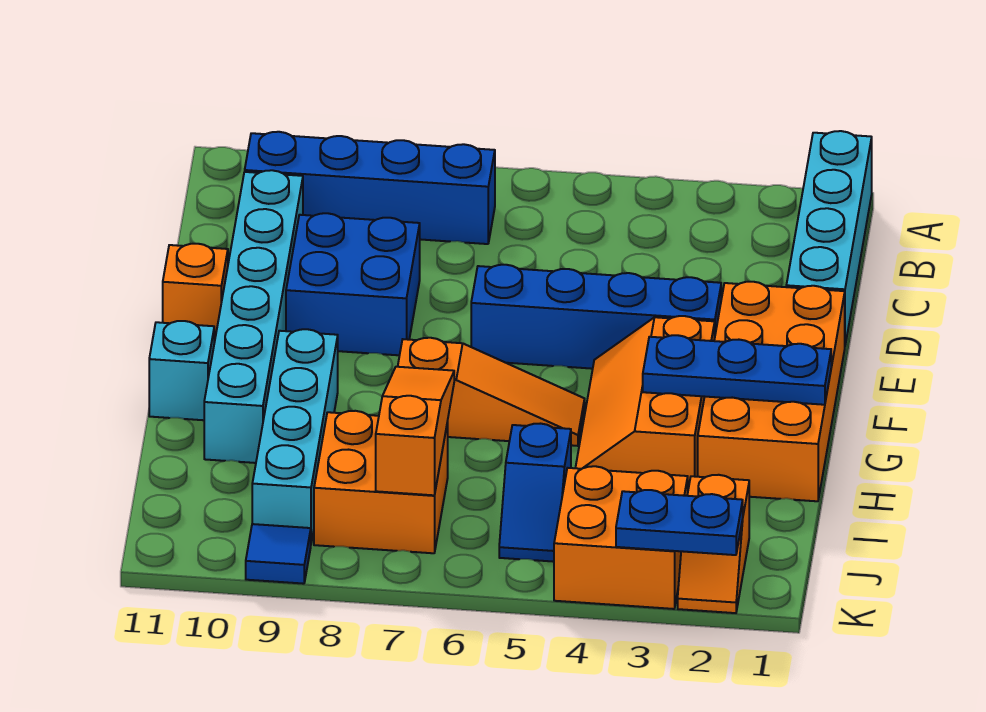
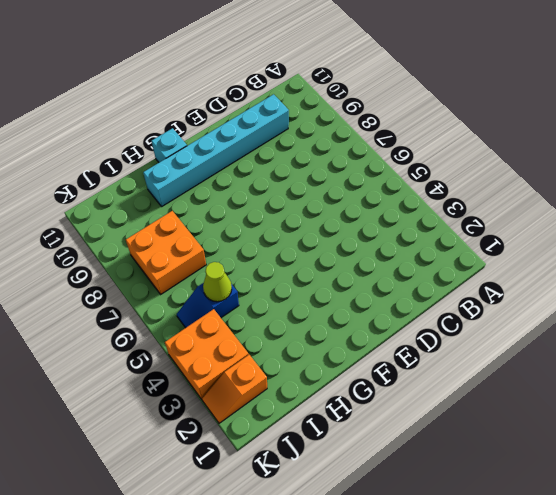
lime 1x1 cone [203,262,232,302] -> none
none -> cyan 1x4 brick [786,131,872,345]
none -> blue 1x4 brick [245,132,495,244]
none -> blue 2x2 brick [286,213,420,355]

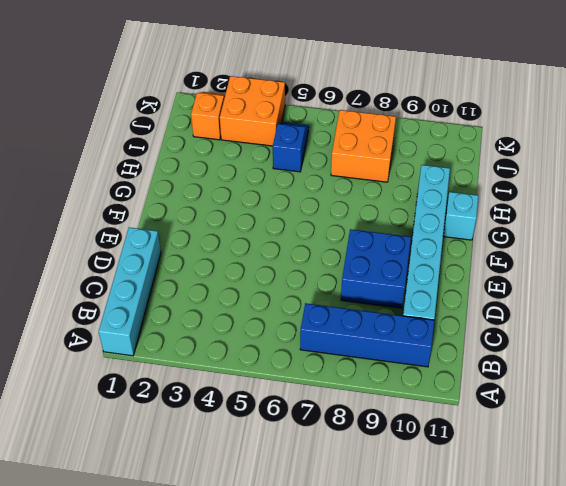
none -> orange 2x4 brick [698,282,845,501]
none -> blue 1x4 brick [471,265,721,369]
none -> orange 1x1 brick [163,244,228,342]

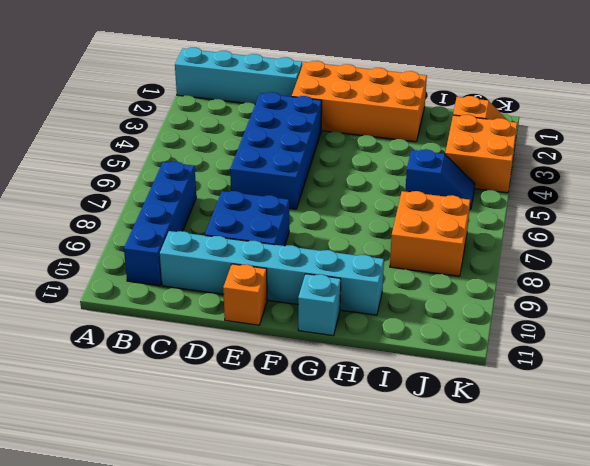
blue 2x4 brick [230,92,322,209] -> blue 1x4 brick [471,265,721,369]
none -> orange 2x3 slope [576,316,715,489]
none -> orange 1x3 slope [398,338,585,446]
none -> cyan 1x4 brick [252,329,338,543]

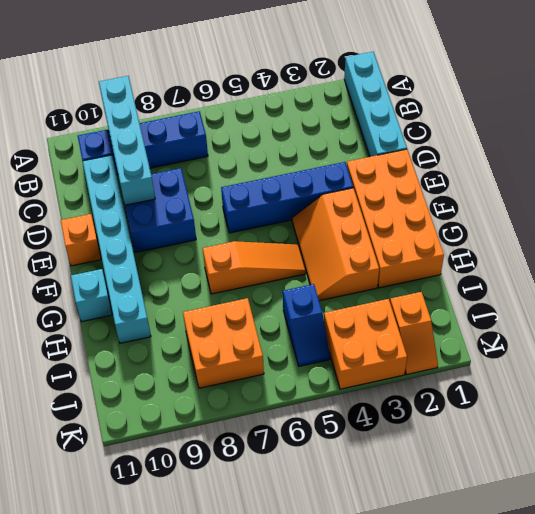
cyan 1x4 brick [99,76,155,205] -> cyan 1x4 brick moved to [252,329,338,543]
none -> blue 1x1 tile [246,524,311,584]
none -> blue 1x3 plate [643,335,831,405]
none -> orange 1x3 slope [376,367,454,495]

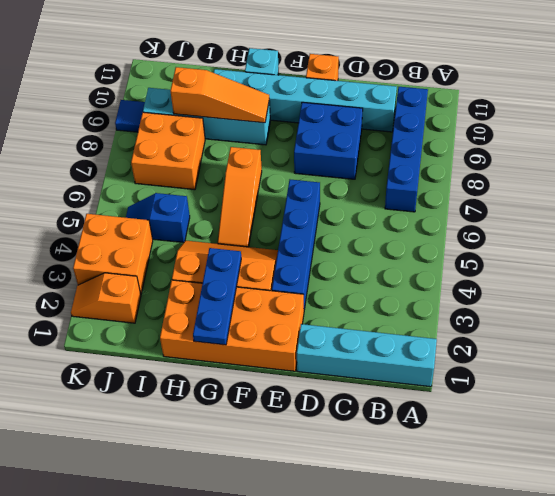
orange 1x3 slope [170,67,269,123] -> orange 1x3 slope moved to [376,367,454,495]
none -> blue 1x2 plate [616,490,743,555]

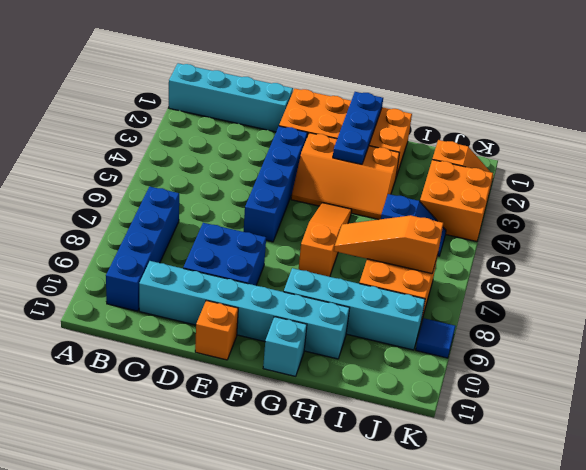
none -> blue 1x2 plate [616,490,743,555]

